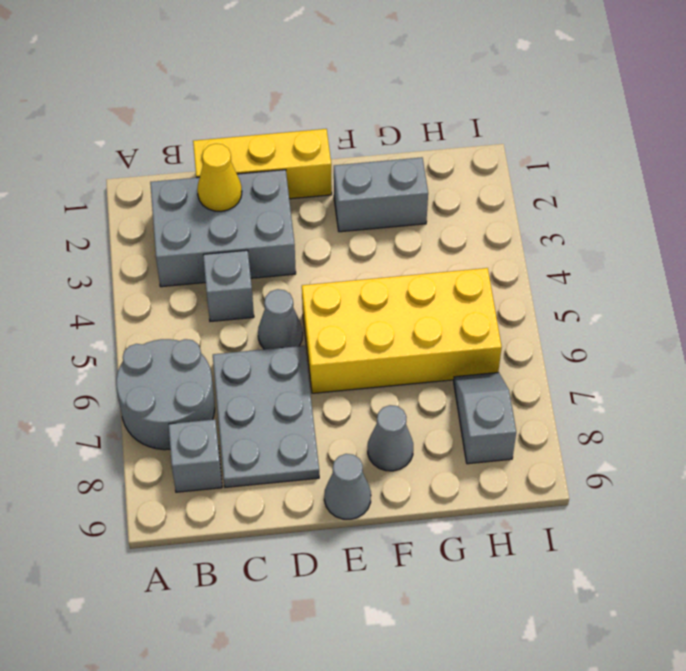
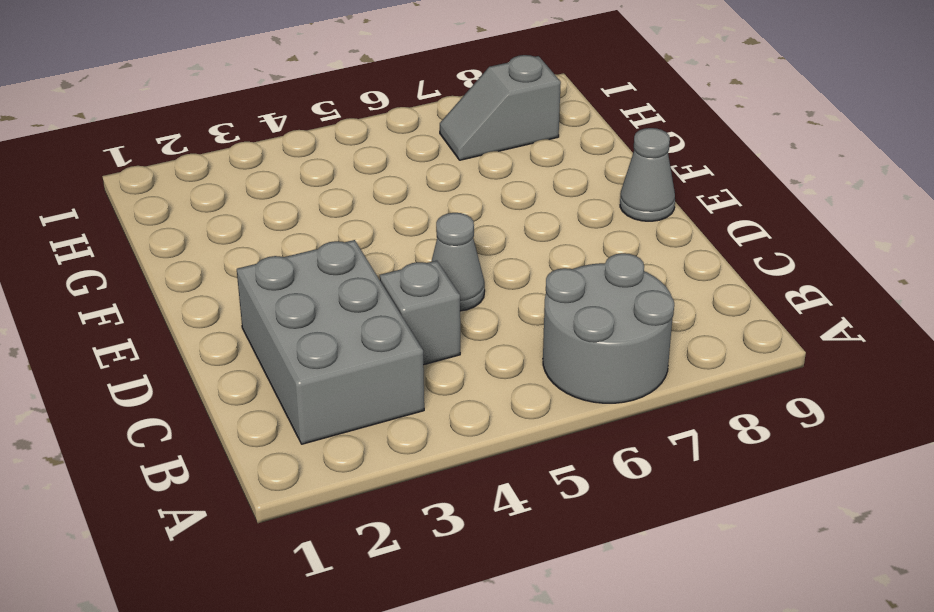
none -> grey 1x1 brick [169,419,222,492]
none -> yellow 1x3 brick [193,129,332,199]
none -> grey 2x3 plate [213,346,319,487]

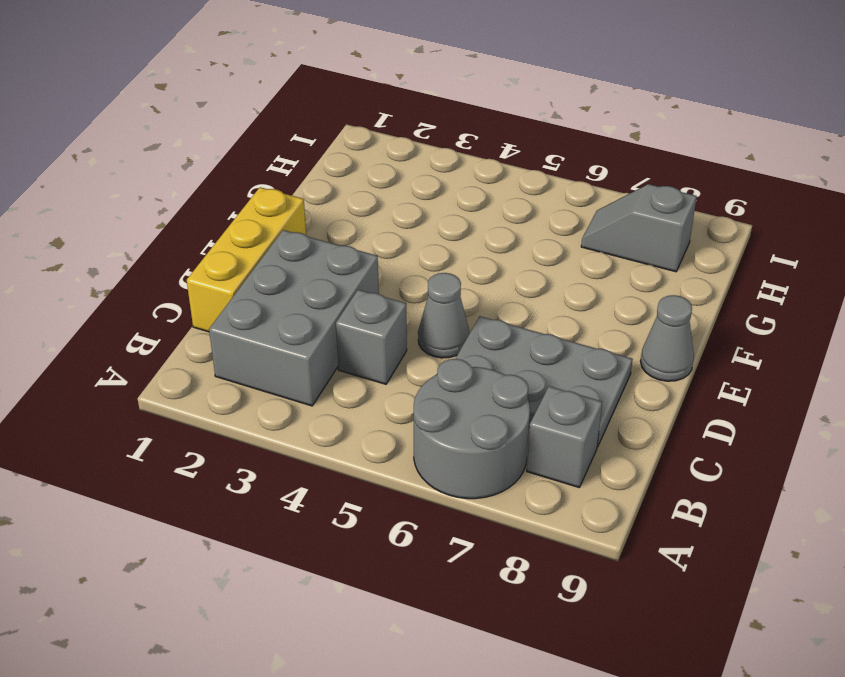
none -> yellow 2x4 brick [302,268,502,393]
none -> grey 1x2 brick [334,157,428,232]
none -> grey 1x1 cone [368,405,413,471]

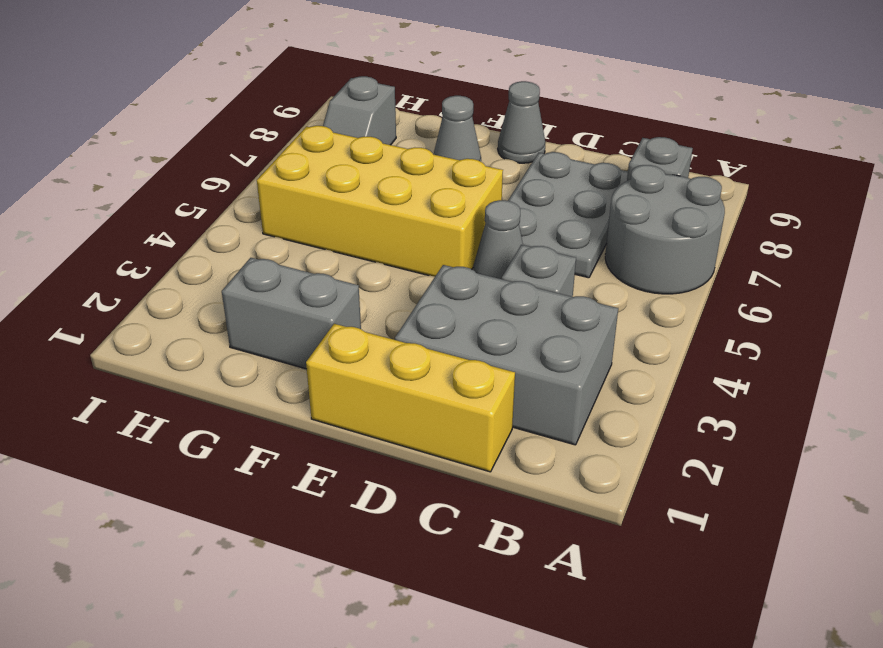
none -> yellow 1x1 cone [197,144,242,211]

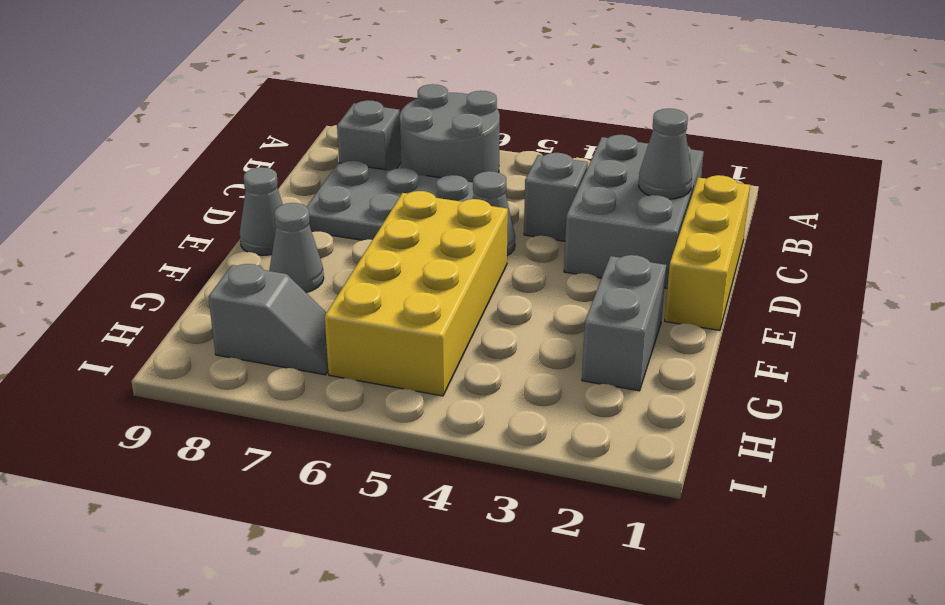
grey 1x1 cone [639,109,692,199] -> yellow 1x1 cone [197,144,242,211]

